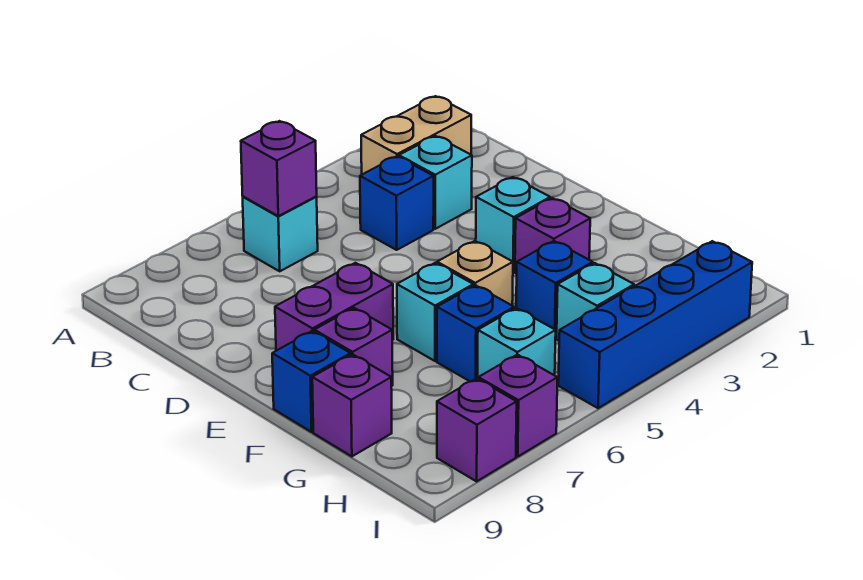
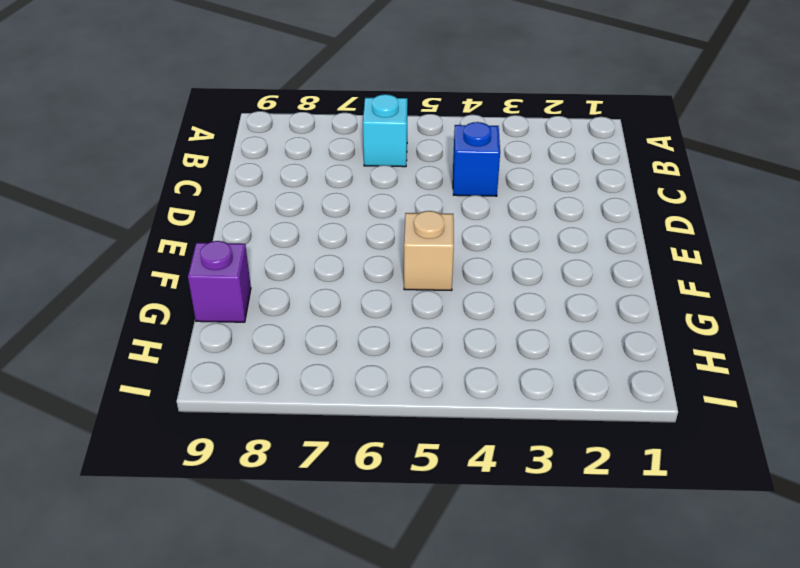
none -> tan 1x2 brick [361,96,471,174]
none -> cyan 1x1 brick [399,136,472,229]
none -> cyan 1x1 brick [476,177,550,272]

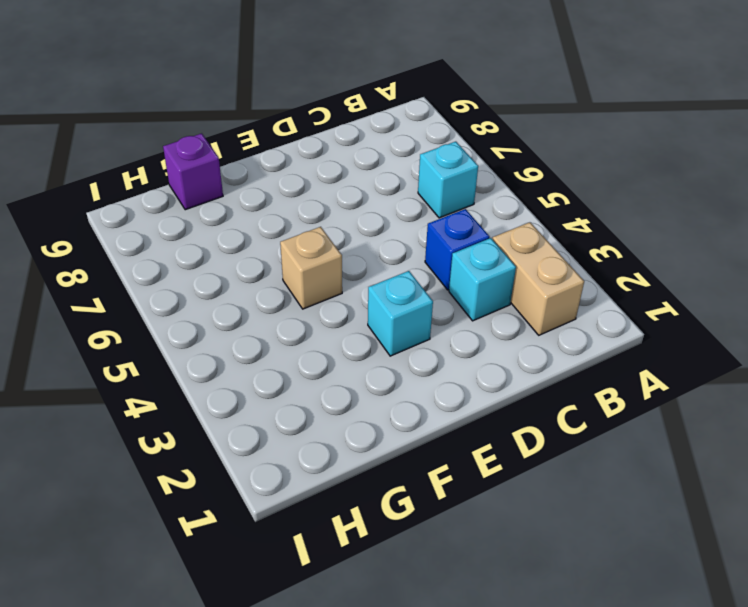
none -> purple 1x2 brick [275,263,393,351]
none -> purple 1x1 brick [515,198,590,274]
none -> cyan 1x1 brick [397,263,473,361]

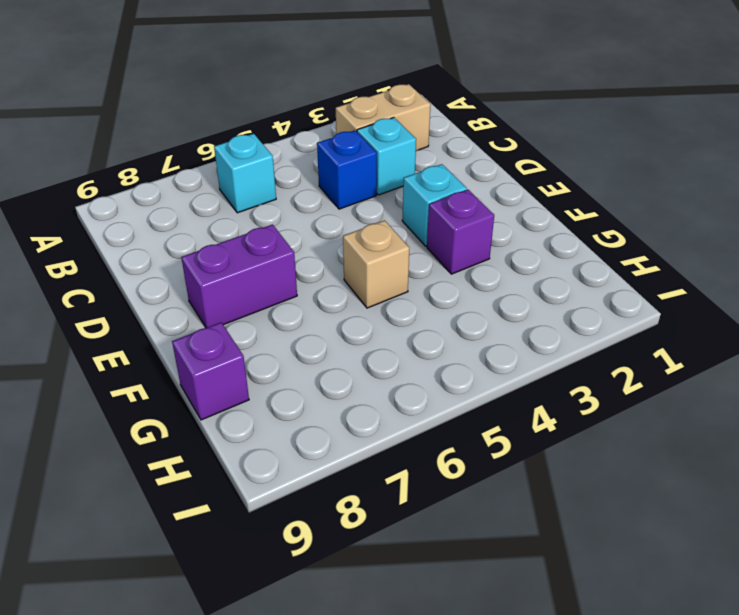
none -> cyan 1x1 brick [397,263,473,361]
none -> purple 1x1 brick [314,308,393,386]
none -> blue 1x1 brick [272,331,351,432]

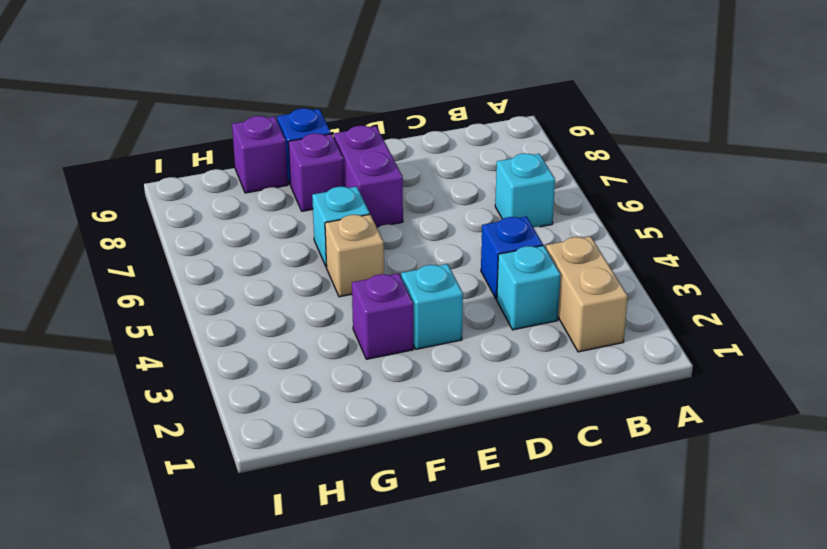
none -> blue 1x1 brick [516,241,593,338]
none -> blue 1x1 brick [437,285,514,382]
none -> cyan 1x1 brick [557,263,634,341]

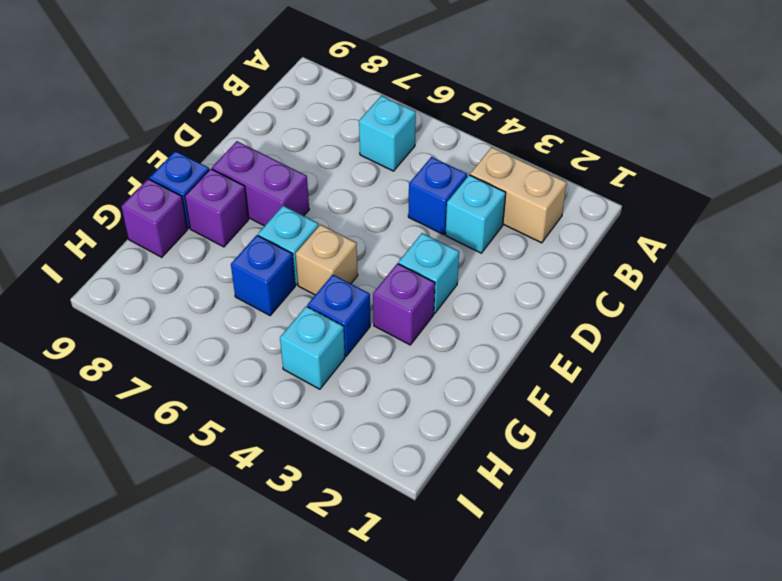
none -> cyan 1x1 brick [477,308,556,379]
none -> blue 1x4 brick [558,241,752,408]
none -> purple 1x1 brick [478,355,558,456]

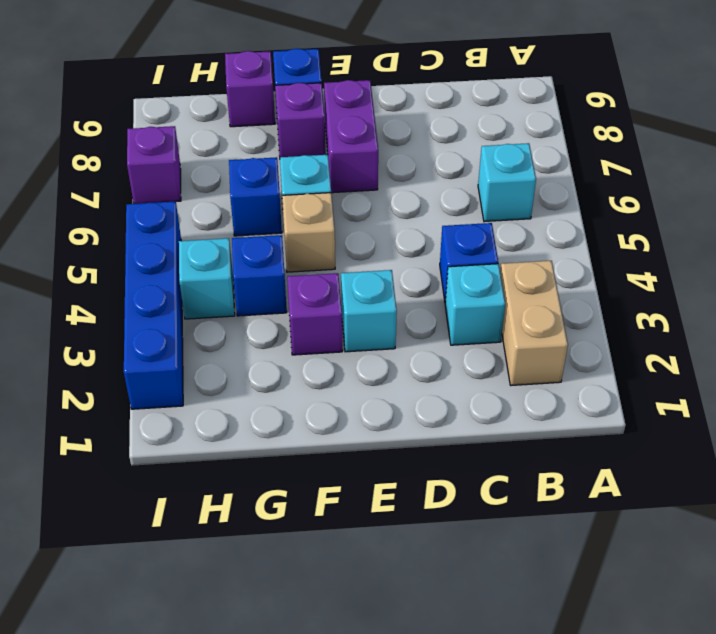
none -> cyan 1x1 brick [477,308,556,379]
none -> purple 1x1 brick [437,378,517,481]
none -> purple 1x1 brick [241,121,317,216]

